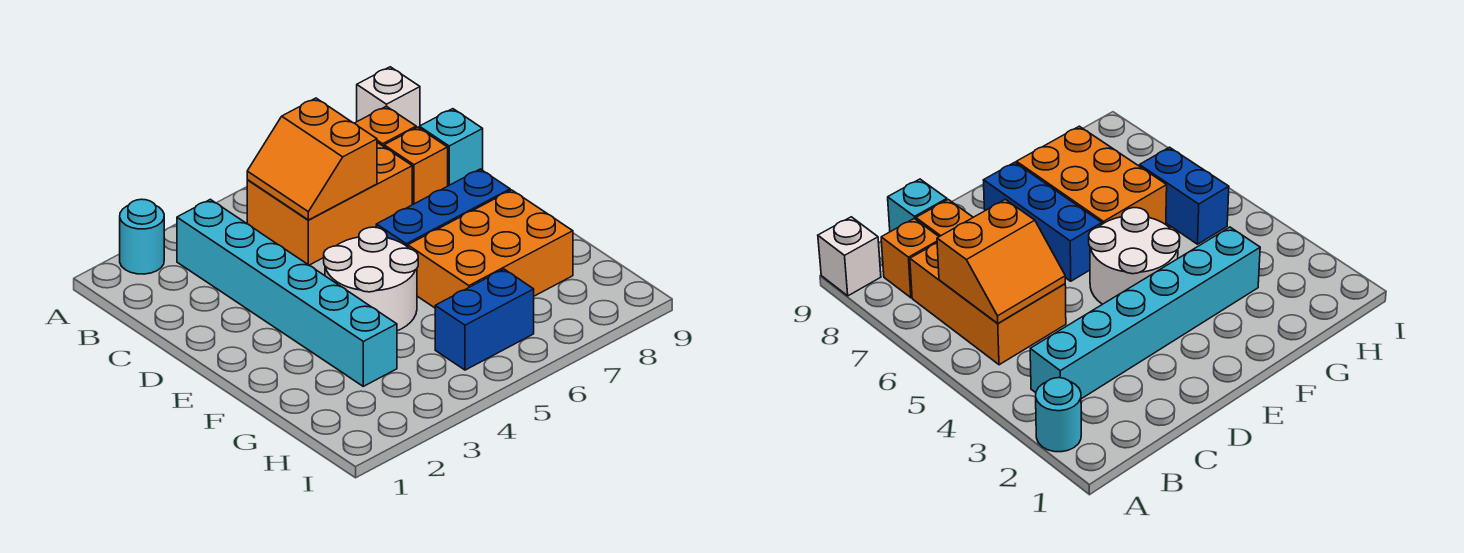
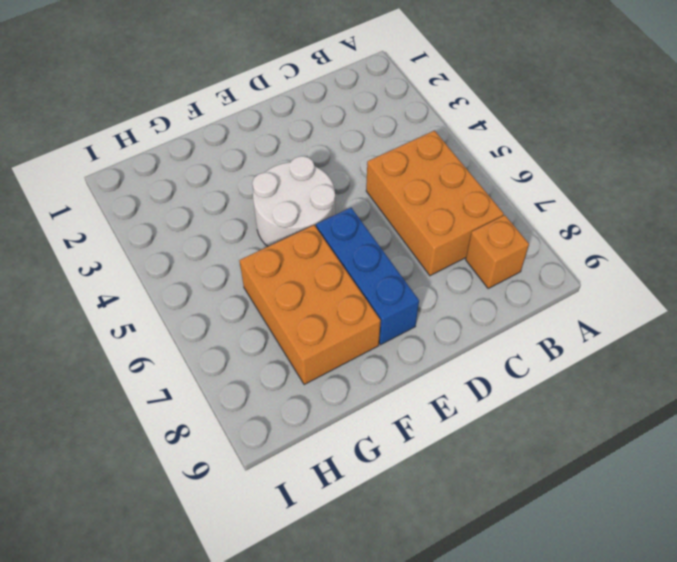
none -> cyan 1x1 round brick [120,199,164,274]
none -> white 1x1 brick [357,67,420,128]
none -> cyan 1x6 brick [177,199,397,386]

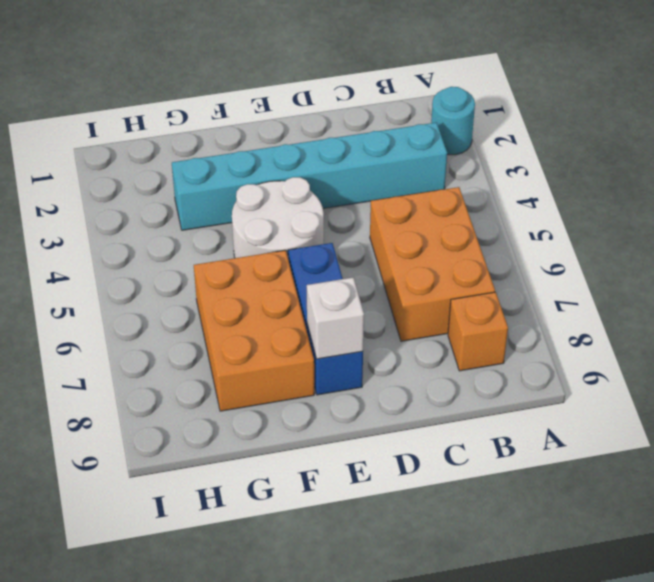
white 1x1 brick [307,277,364,359] -> white 1x1 brick moved to [357,67,420,128]
none -> orange 1x1 brick [384,127,448,205]
none -> cyan 1x1 brick [419,109,483,186]
none -> blue 1x2 brick [435,269,534,370]

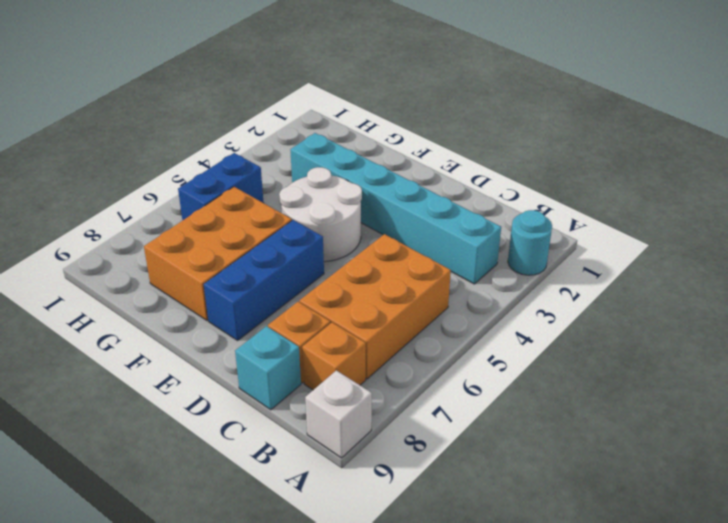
none -> orange 2x2 slope [247,98,377,220]

